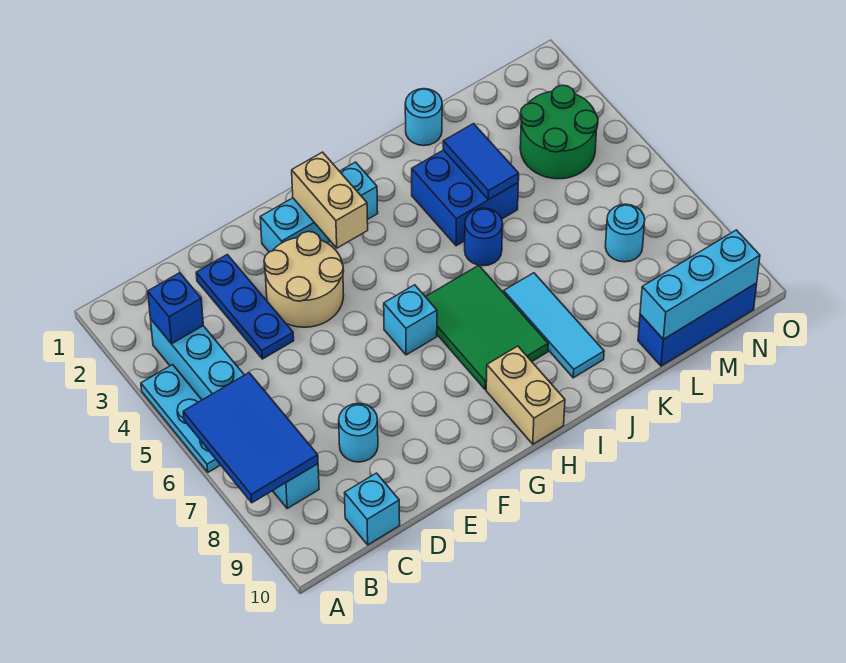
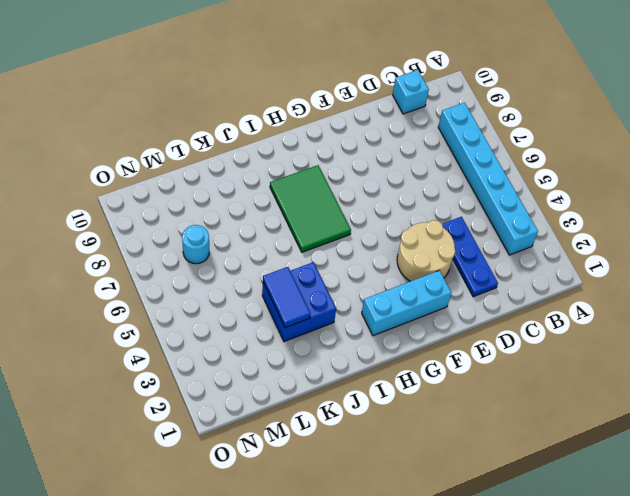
none -> cyan 1x3 plate [141,365,220,472]
none -> cyan 1x1 round brick [339,403,378,462]
none -> cyan 1x1 brick [384,285,437,355]

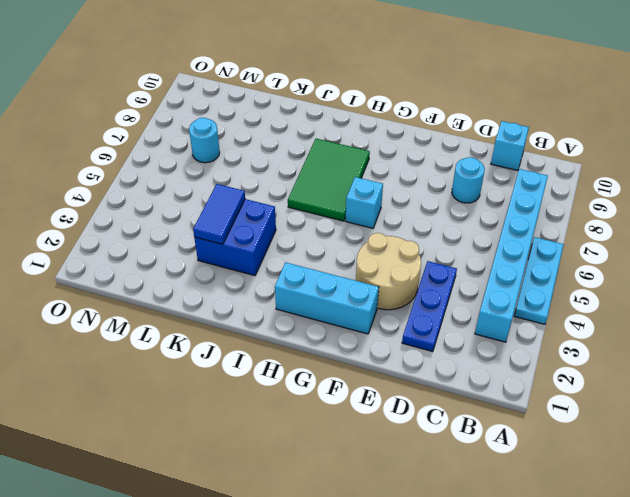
none -> tan 1x2 brick [486,346,565,444]
none -> blue 1x1 round brick [465,208,503,266]
none -> cyan 1x3 tile [504,273,604,378]

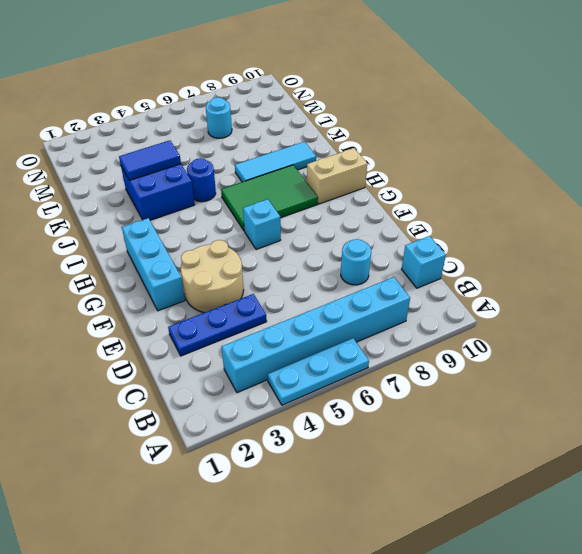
none -> cyan 1x1 round brick [405,89,442,146]
none -> blue 1x3 brick [638,283,757,366]
none -> green 2x2 round brick [520,85,598,179]

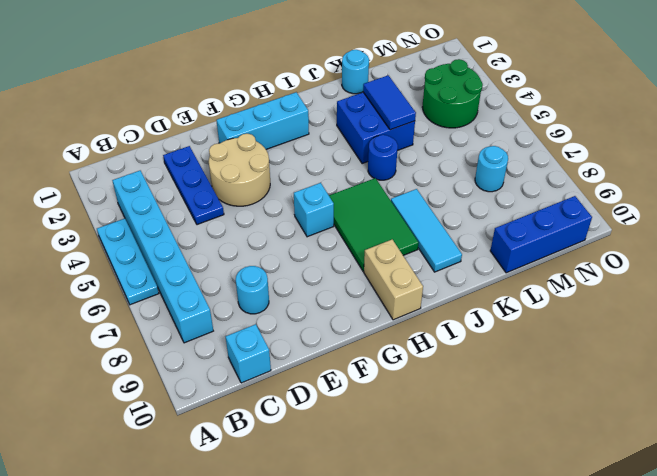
none -> blue 2x3 tile [183,373,318,503]
none -> blue 1x1 brick [148,273,203,344]
none -> tan 1x2 brick [292,152,368,248]

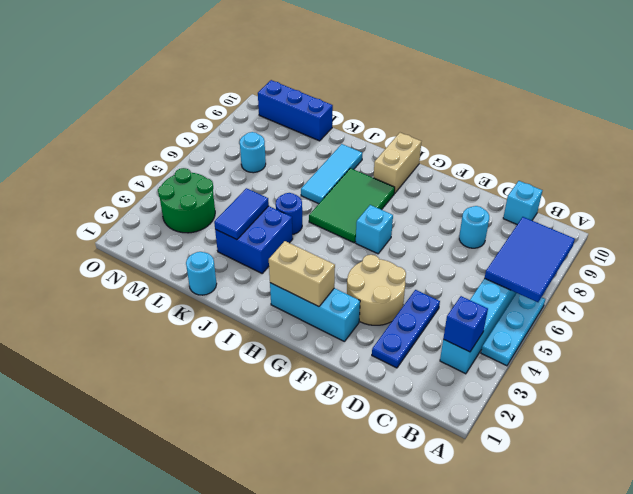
tan 1x2 brick [269,241,335,307] -> tan 1x2 brick turned to [292,152,368,248]
none -> cyan 1x3 brick [640,230,760,339]

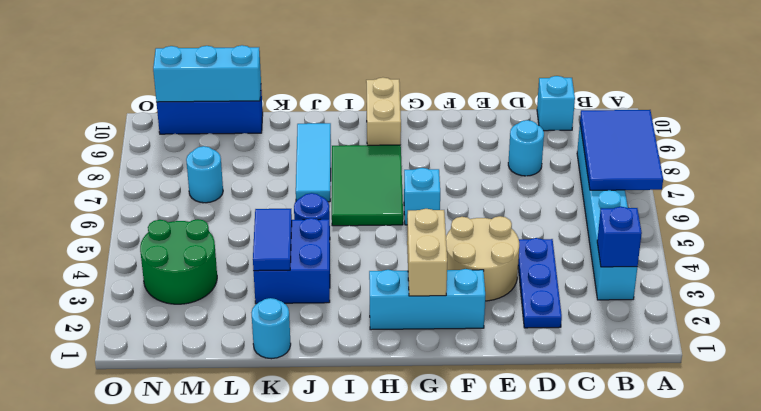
none -> cyan 1x3 plate [141,365,220,472]

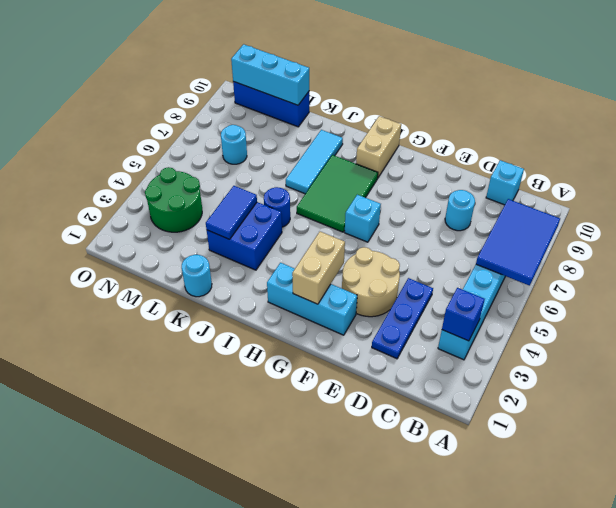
none -> cyan 1x3 plate [141,365,220,472]

